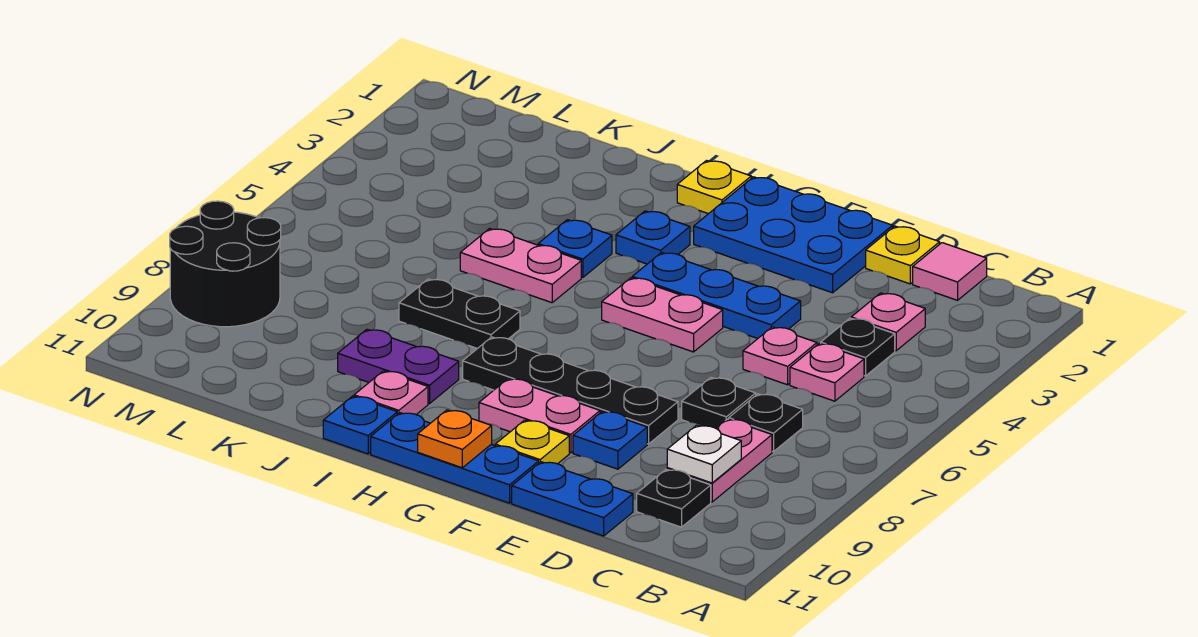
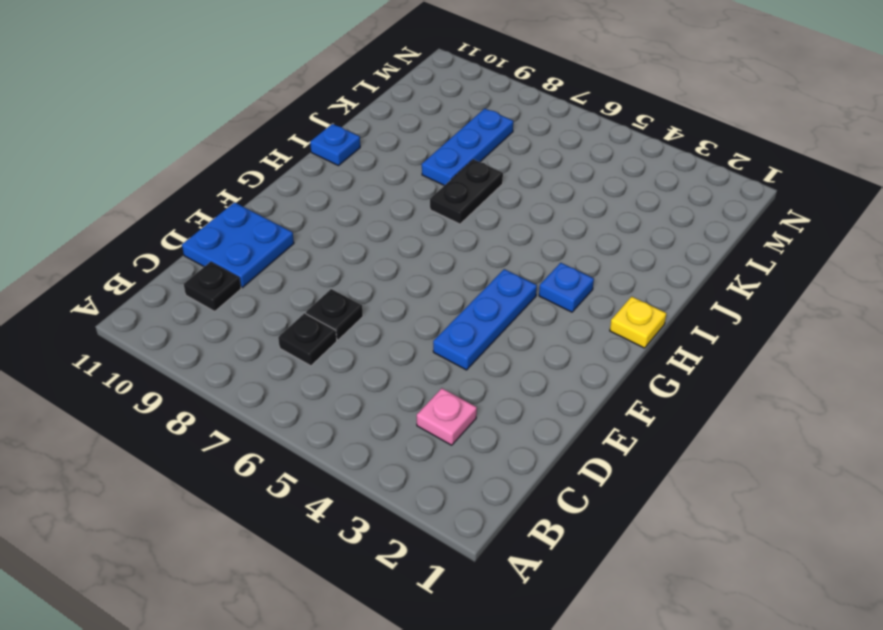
blue 2x2 plate [182,202,294,288] -> blue 1x2 plate [512,462,633,536]
blue 1x3 plate [422,109,513,185] -> blue 1x3 plate moved to [371,413,539,503]
none -> pink 1x1 tile [913,243,987,300]
none -> black 1x1 plate [821,318,895,376]
none -> pink 1x1 plate [790,343,864,401]
none -> pink 1x2 plate [667,419,772,502]

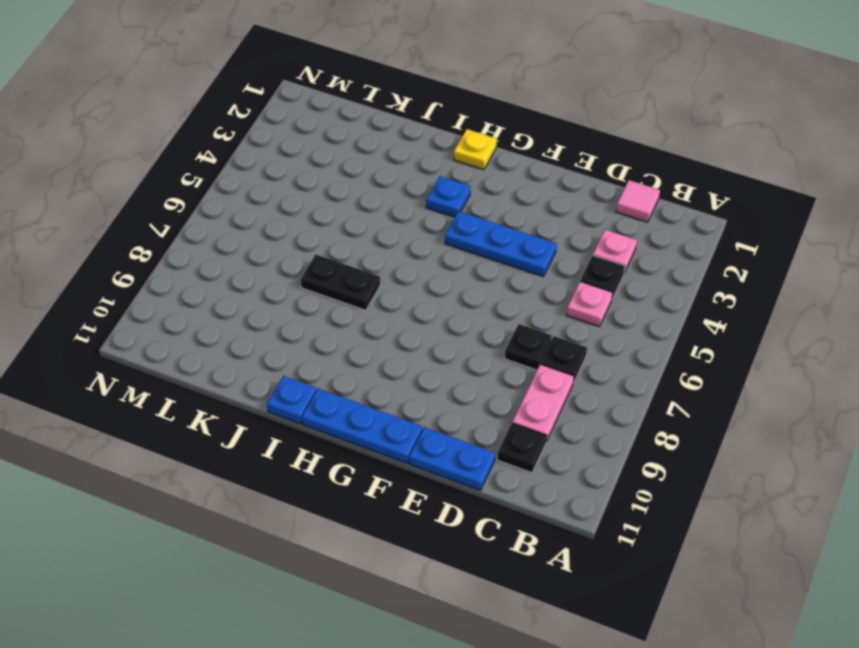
none -> yellow 1x1 plate [866,226,940,284]
none -> pink 1x1 plate [743,327,817,385]
none -> blue 2x3 plate [694,177,893,293]
none -> black 1x4 plate [463,337,678,444]

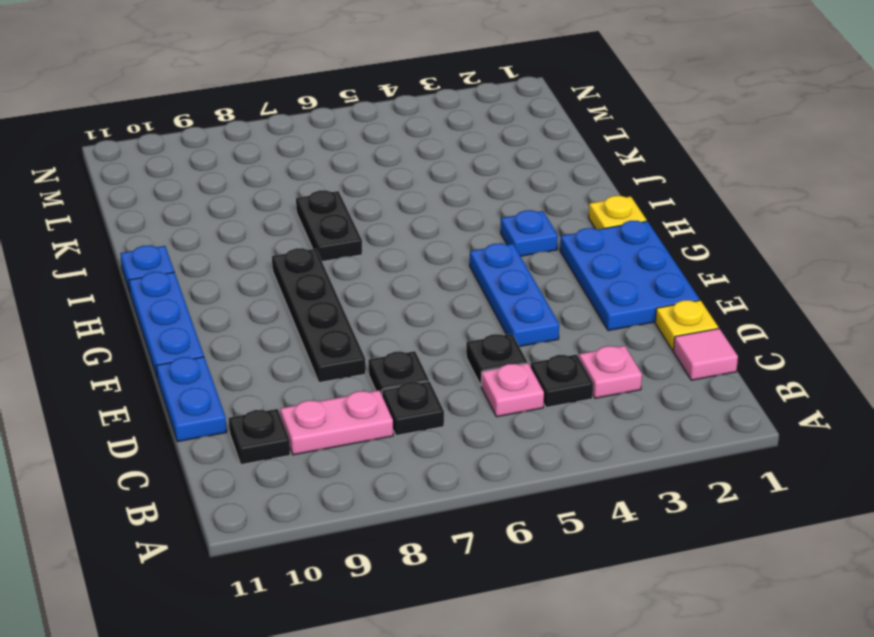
black 1x1 plate [466,334,528,385] -> pink 1x1 plate [743,327,817,385]
none -> blue 1x1 plate [573,411,647,469]
none -> pink 1x2 plate [602,278,723,352]
none -> pink 1x2 plate [479,379,600,453]
none -> yellow 1x1 plate [495,420,569,464]

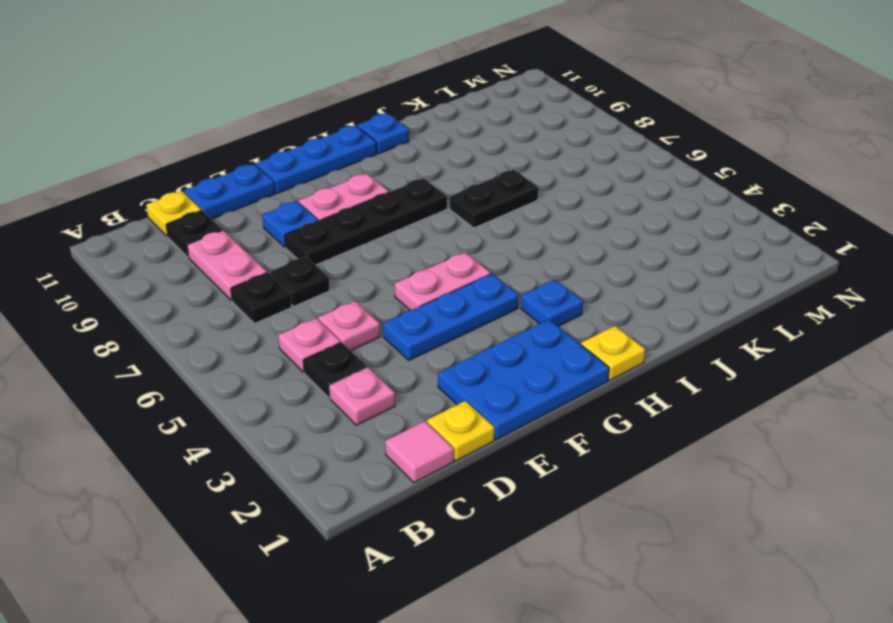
yellow 1x1 plate [146,191,201,237] -> yellow 1x1 plate moved to [495,420,569,464]
none -> blue 1x1 plate [538,220,612,277]
none -> pink 1x2 plate [460,229,581,303]
none -> purple 1x2 plate [338,329,459,404]
none -> pink 1x1 plate [354,371,428,415]

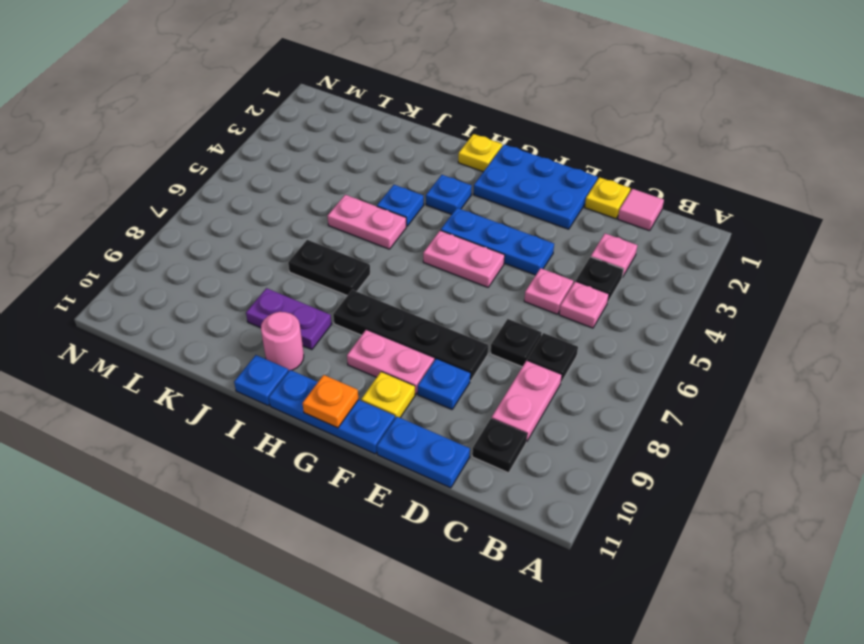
pink 1x1 round brick [261,312,304,371] -> pink 1x1 plate [354,371,428,415]
none -> black 2x2 round brick [170,201,281,327]
none -> white 1x1 plate [667,425,741,483]

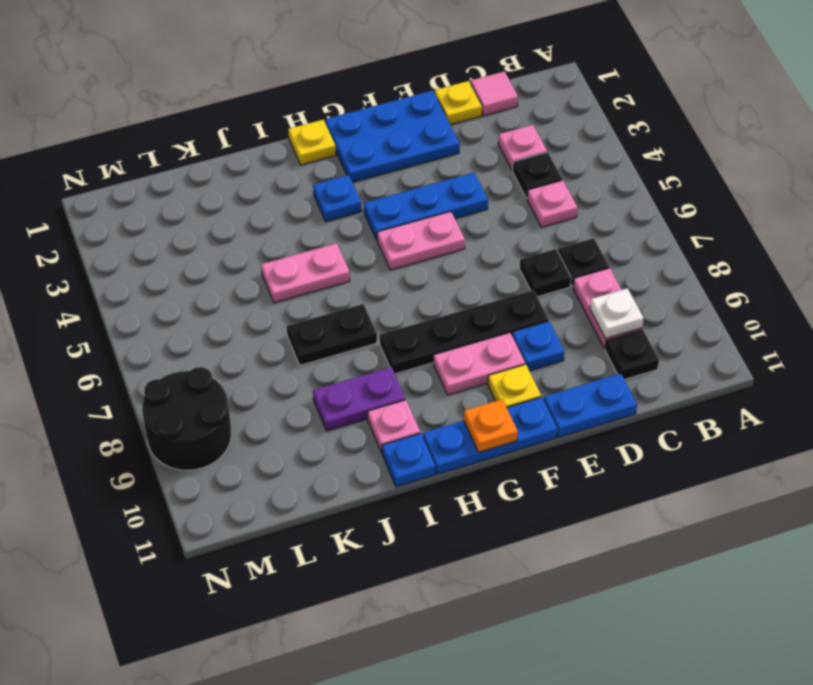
none -> pink 1x1 plate [743,327,817,385]
none -> blue 1x1 plate [538,220,612,277]

